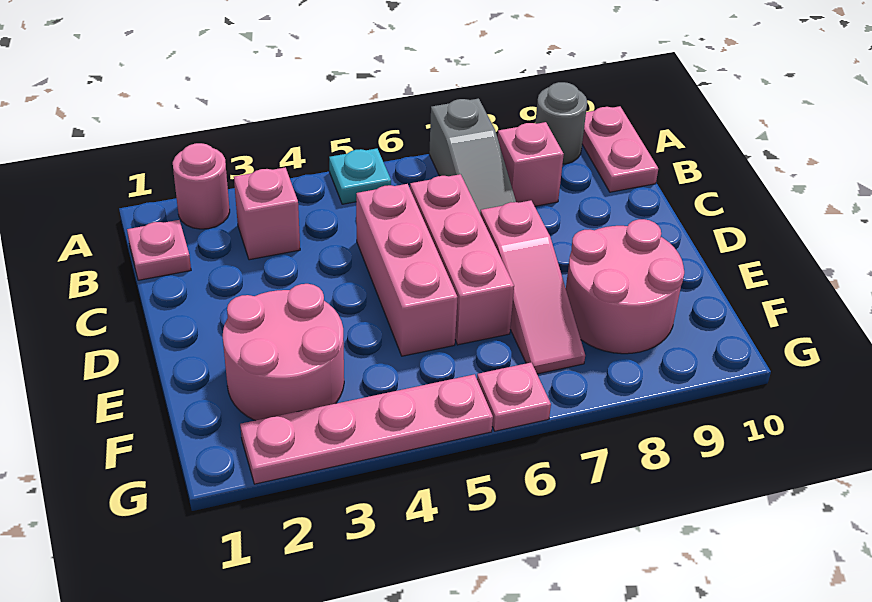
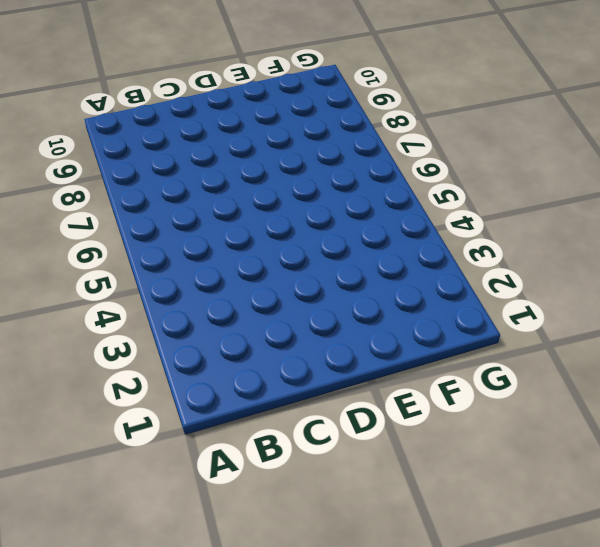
none -> pink 1x1 round brick [173,143,230,229]
none -> cyan 1x1 plate [329,149,391,204]
none -> grey 1x3 slope [429,99,516,213]

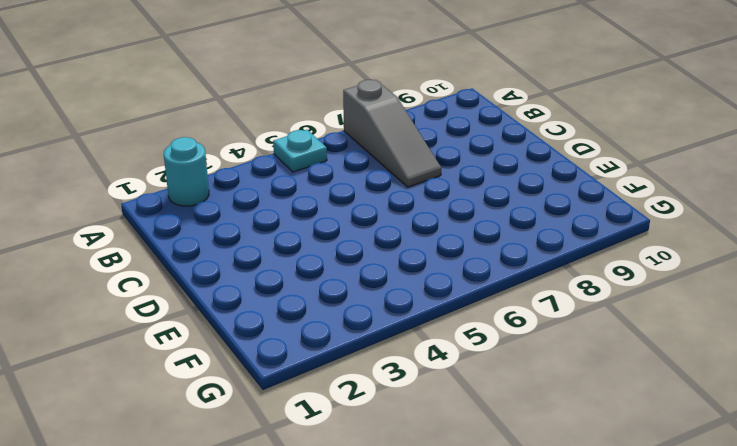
cyan 1x1 round brick [164,137,209,206] -> pink 1x1 round brick [173,143,230,229]
none -> grey 1x1 round brick [535,82,587,164]
none -> pink 1x2 plate [582,106,658,192]
none -> pink 1x1 plate [127,220,191,280]

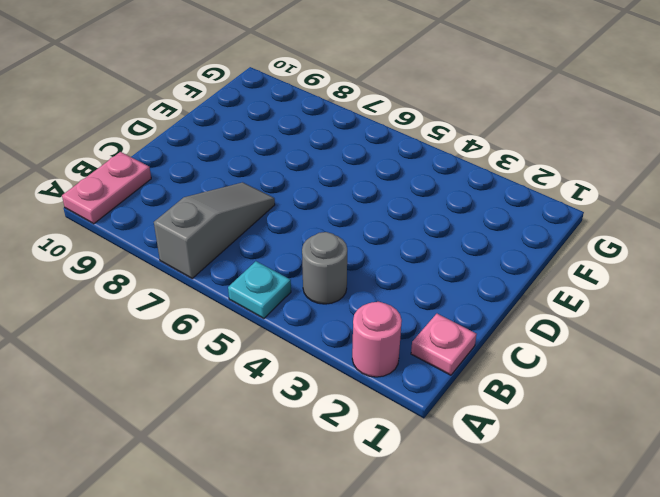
grey 1x1 round brick [302,232,347,304] -> grey 1x1 round brick moved to [535,82,587,164]
none -> pink 1x1 brick [234,167,300,260]
none -> pink 1x1 brick [497,122,564,206]
none -> pink 1x3 brick [356,184,458,356]

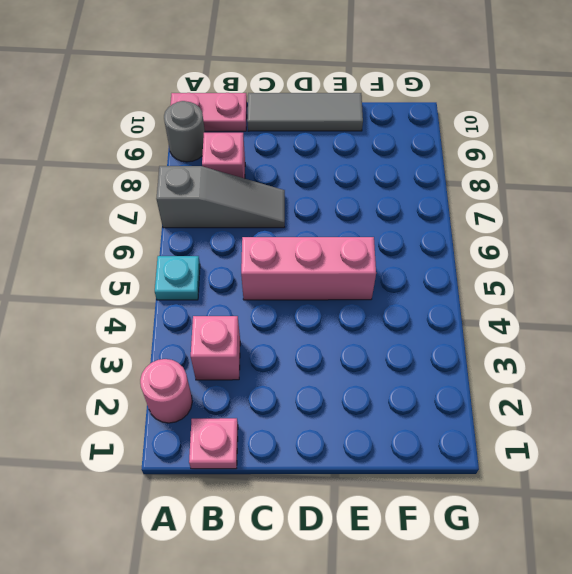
grey 1x3 tile [247,93,363,131] -> none
none -> pink 1x3 brick [410,174,514,345]
none -> pink 1x3 slope [480,200,585,374]
none -> pink 2x2 round brick [223,284,344,421]

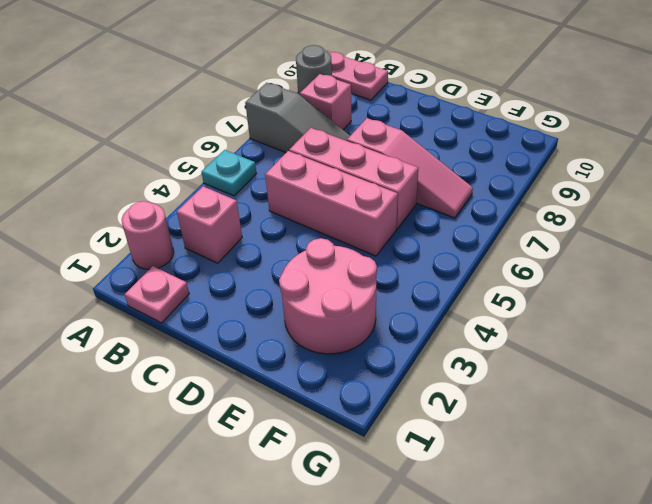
none -> pink 2x2 round brick [566,219,684,354]
none -> pink 1x4 plate [240,374,493,484]
none -> pink 1x1 plate [477,362,551,431]

